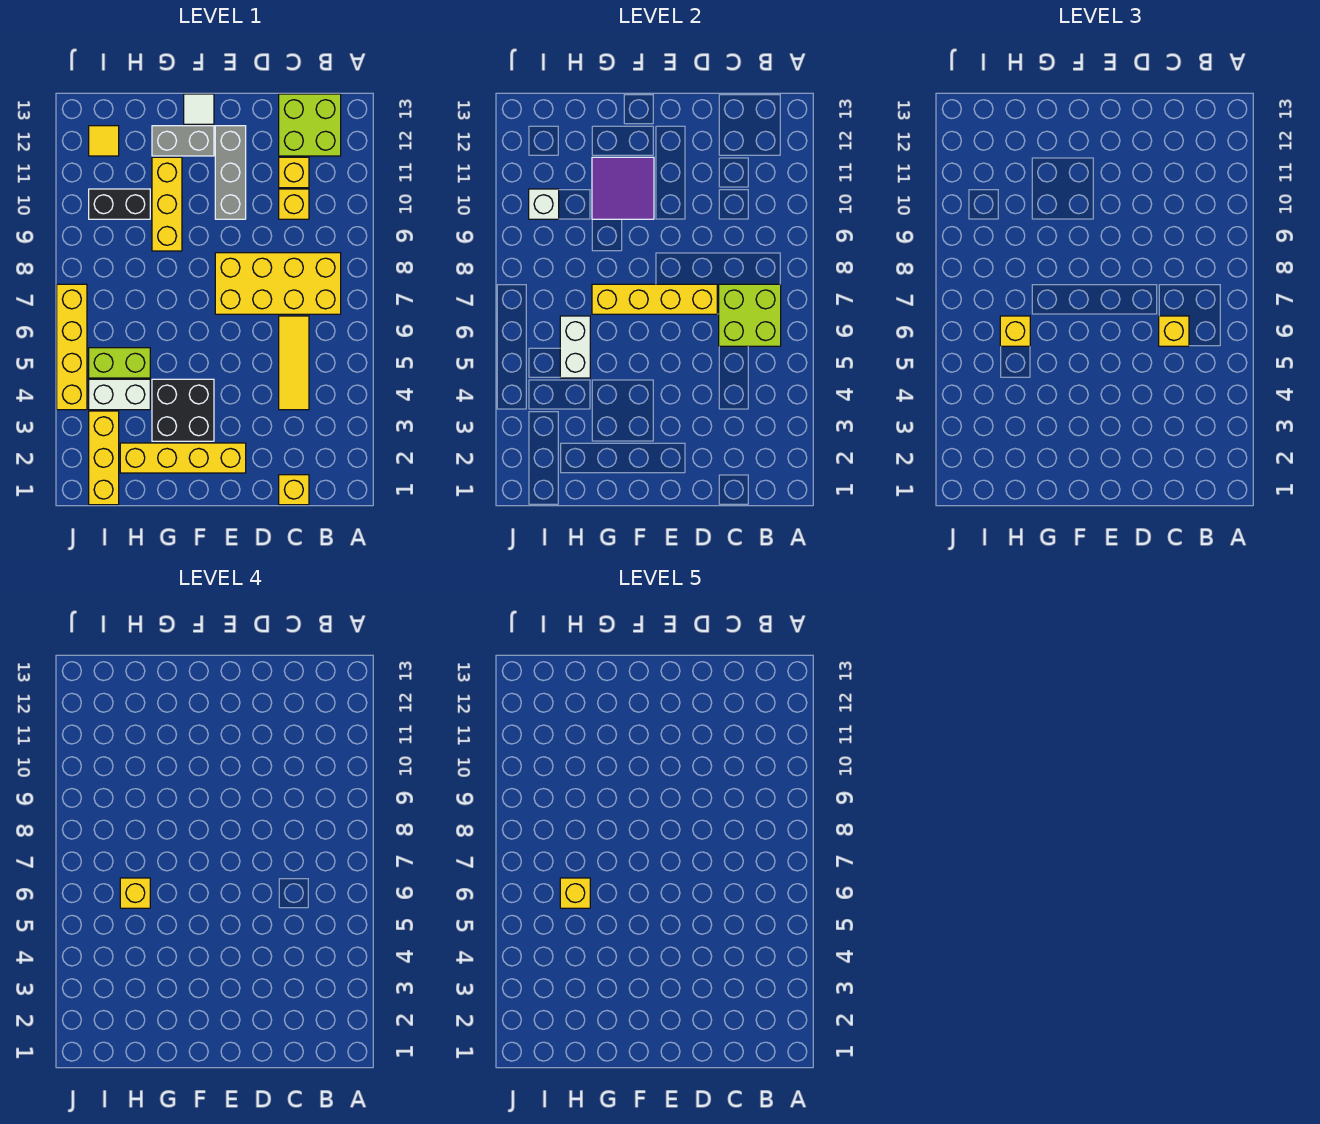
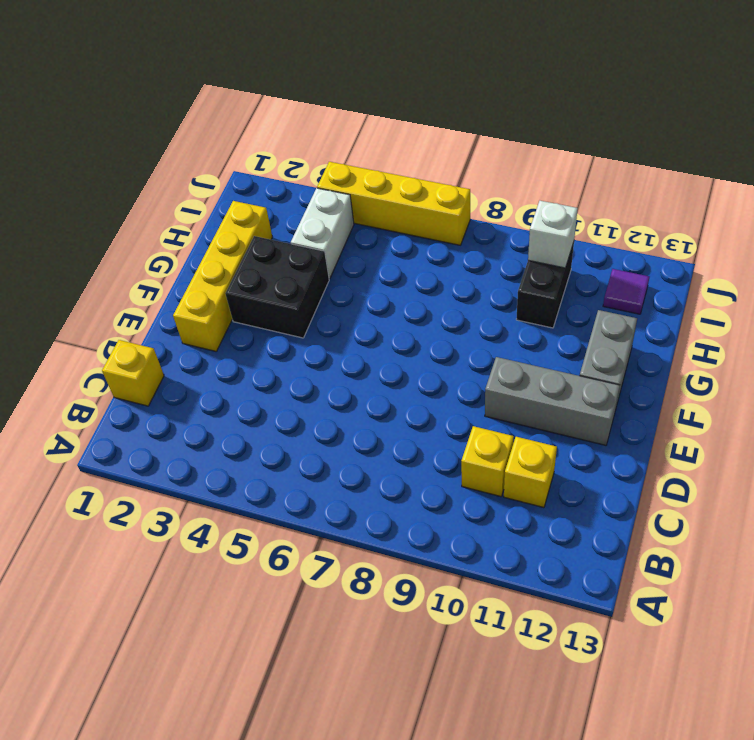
purple 1x1 tile [603,269,649,314] -> yellow 1x1 tile [89,126,119,156]
none -> yellow 2x4 brick [215,253,341,314]
none -> lime 2x2 brick [279,94,341,156]
none -> yellow 1x3 tile [279,316,309,410]

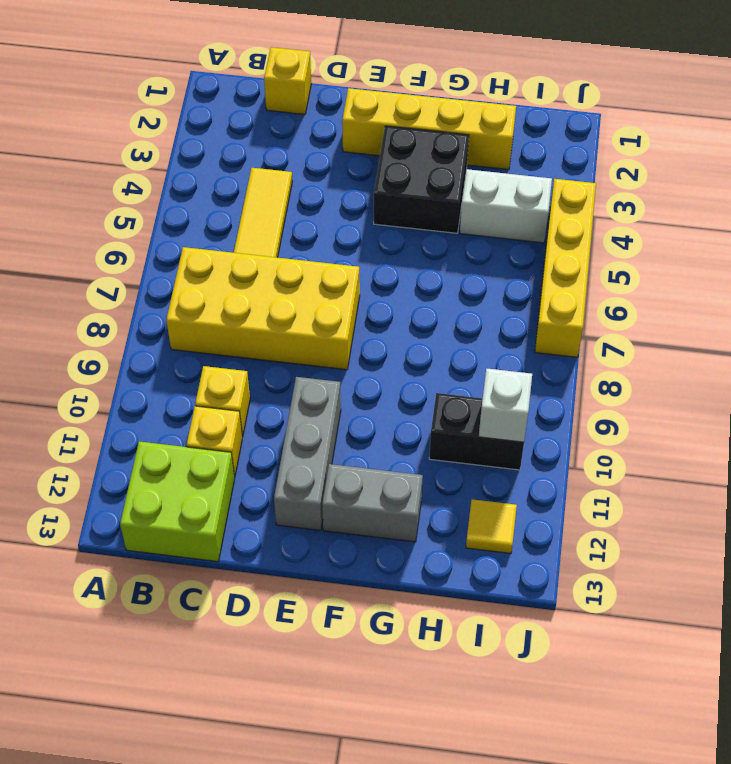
none -> white 1x1 tile [184,94,214,124]
none -> yellow 1x3 brick [152,157,182,251]
none -> lime 1x2 brick [89,348,150,378]

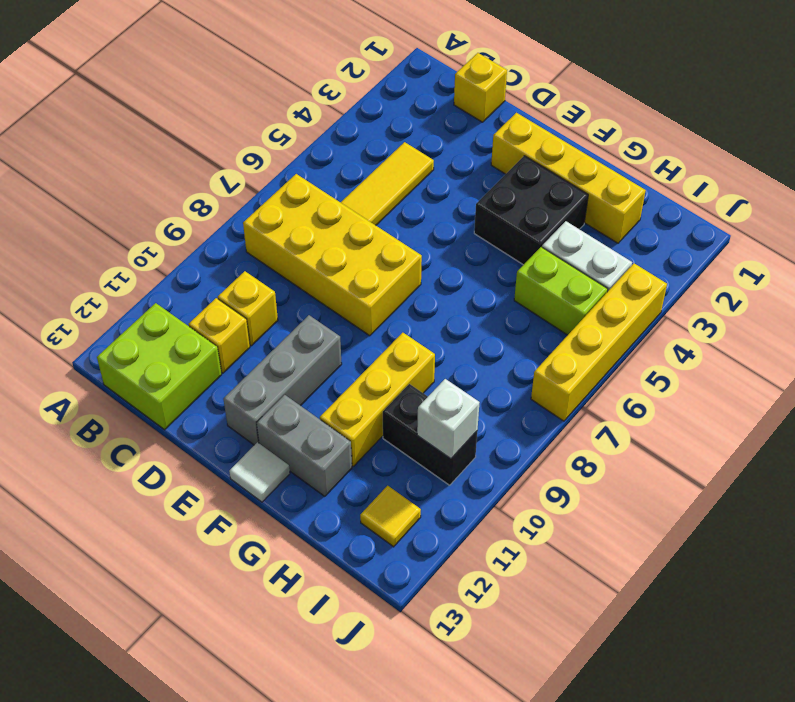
none -> yellow 1x3 brick [89,411,119,505]
none -> lime 2x2 brick [719,284,781,346]
none -> yellow 1x4 brick [592,284,717,314]

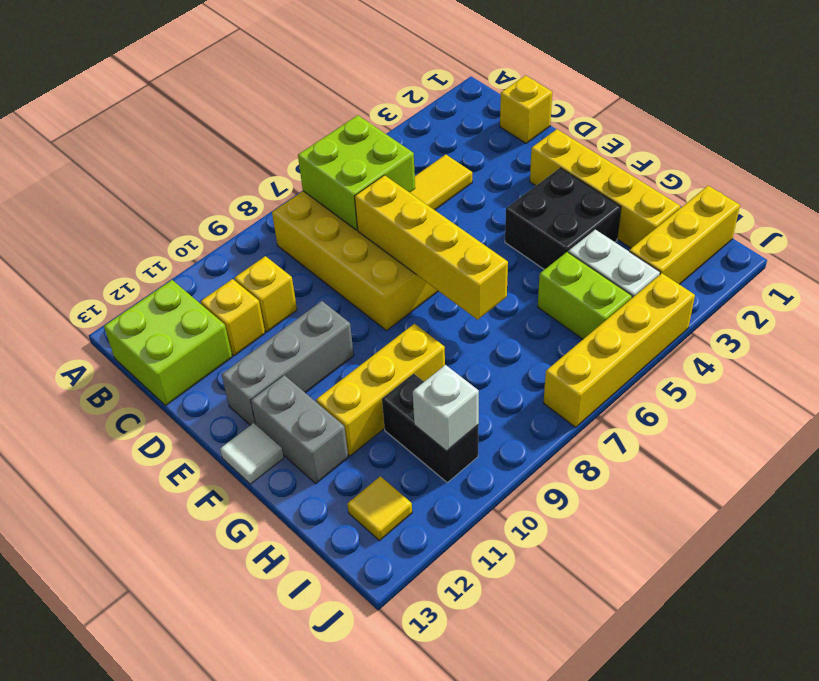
none -> purple 2x2 tile [592,157,654,219]
none -> white 1x2 brick [560,316,590,378]
none -> yellow 1x1 brick [1159,316,1189,346]

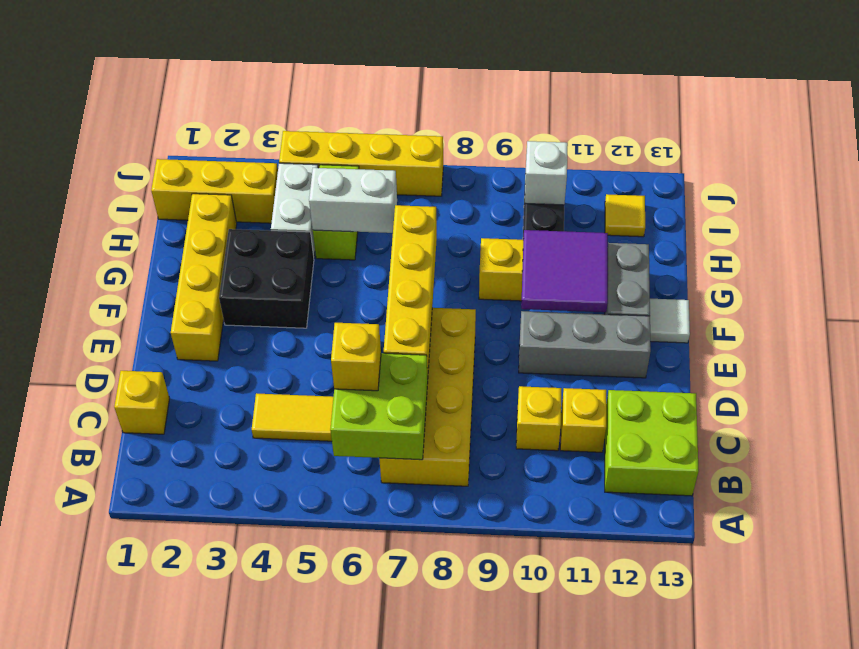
none -> yellow 1x1 brick [1000,316,1030,346]
none -> yellow 1x1 brick [120,878,150,908]
none -> yellow 1x1 brick [560,878,590,908]

